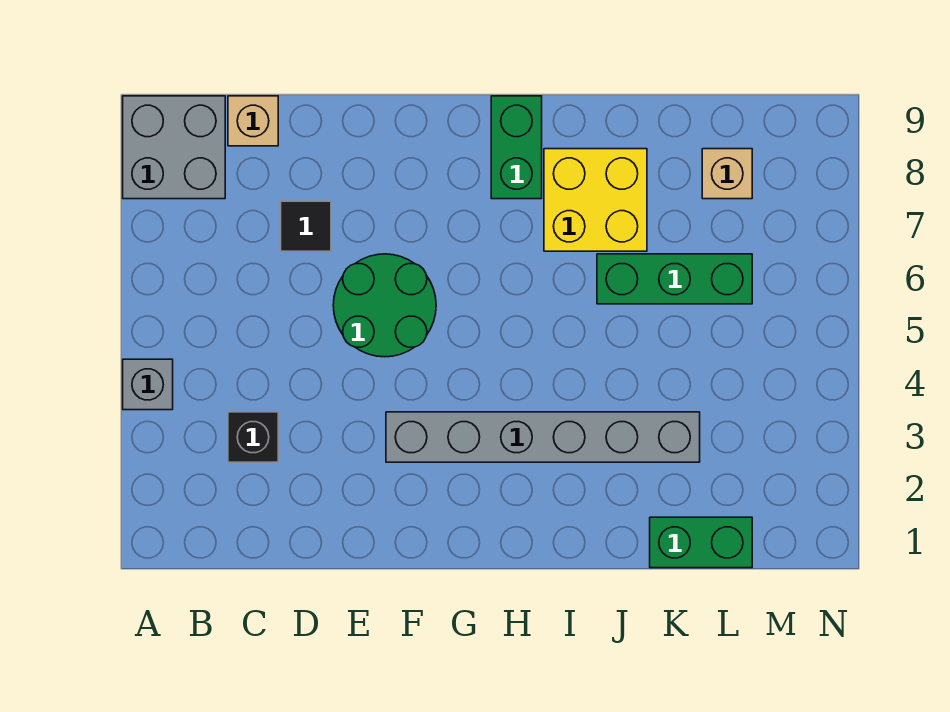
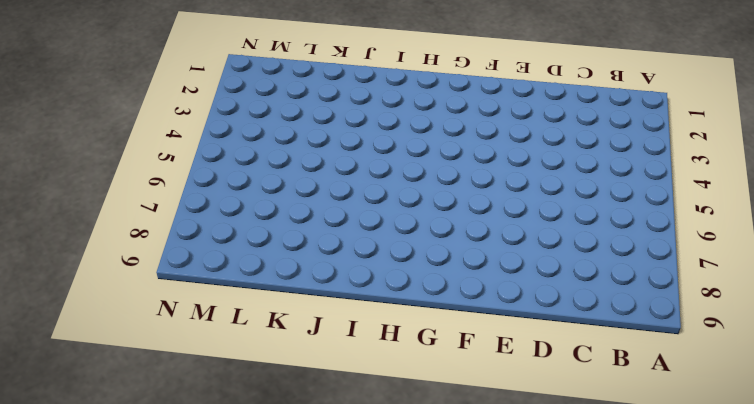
none -> grey 1x1 brick [123,359,173,410]
none -> grey 2x2 brick [123,96,225,199]
none -> black 1x1 brick [228,412,278,462]

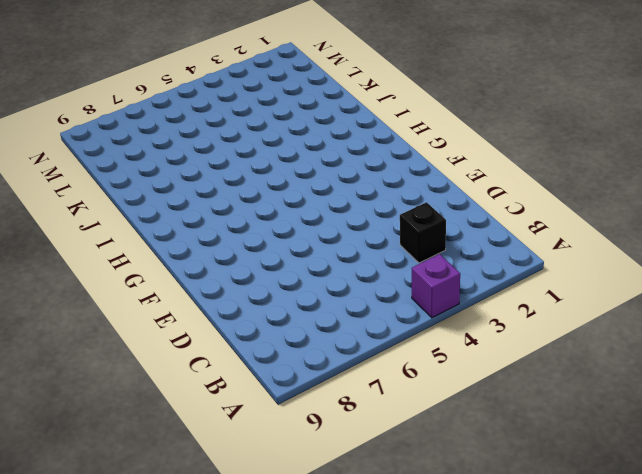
purple 1x1 brick [412,254,460,318] -> grey 1x1 brick [123,359,173,410]
none -> grey 2x2 brick [123,96,225,199]
none -> tan 1x1 brick [228,96,278,146]
none -> black 1x1 tile [281,201,331,251]

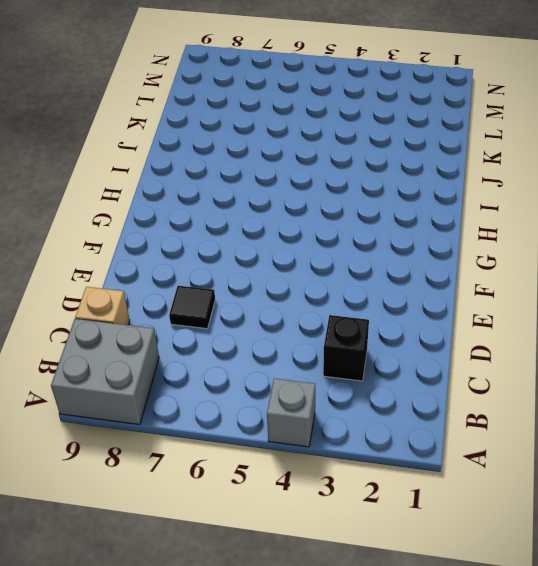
none -> green 2x2 round brick [333,254,436,357]
none -> grey 1x6 brick [386,412,700,462]
none -> green 1x2 brick [491,96,542,199]

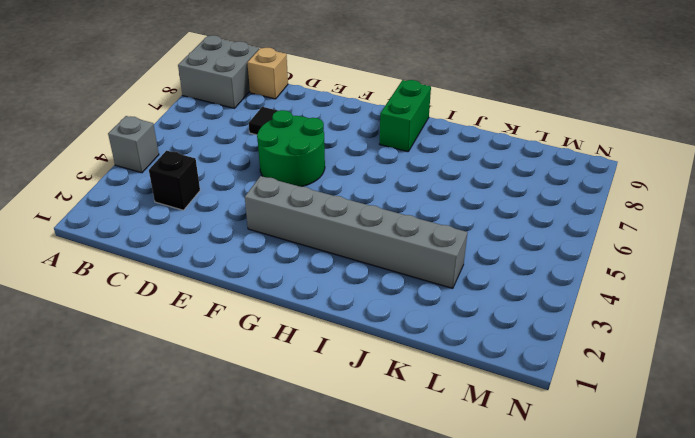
none -> yellow 2x2 brick [544,149,647,251]
none -> green 1x3 brick [597,254,752,304]
none -> green 1x2 brick [650,517,752,568]

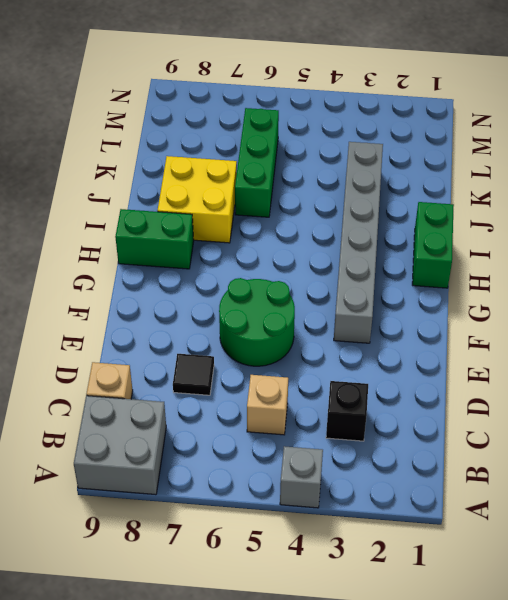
tan 1x1 brick [247,375,288,435] -> tan 1x1 brick moved to [702,149,752,199]
green 1x2 brick [412,202,454,288] -> green 1x2 brick moved to [650,517,752,568]

